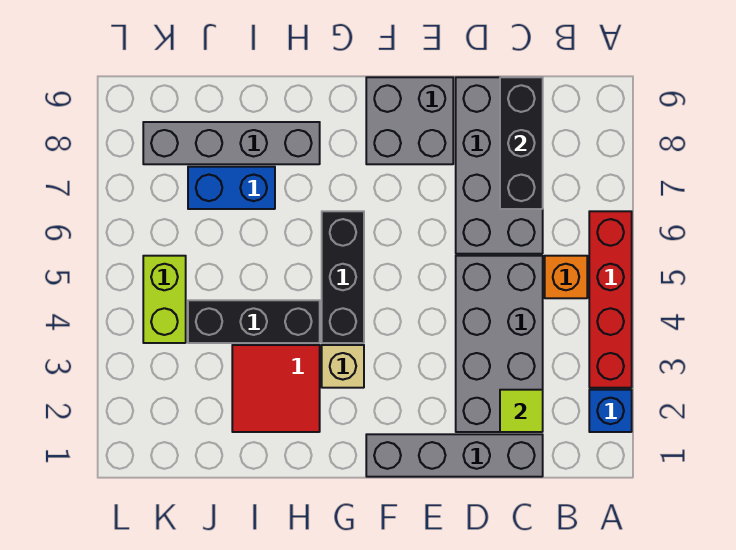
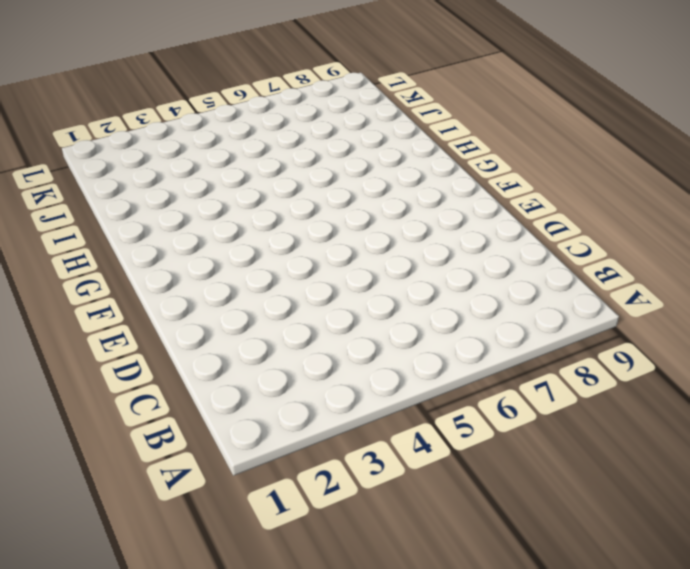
none -> blue 1x1 brick [589,390,632,432]
none -> red 1x4 brick [589,211,632,388]
none -> orange 1x1 brick [545,256,587,298]

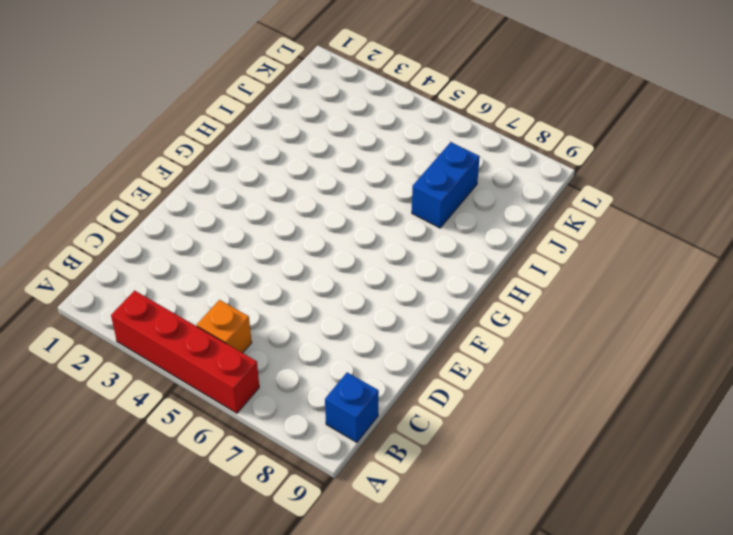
blue 1x1 brick [325,372,379,442] -> blue 1x1 brick moved to [589,390,632,432]
none -> grey 1x4 brick [366,434,543,477]
none -> grey 2x4 brick [456,256,543,432]
none -> grey 2x4 brick [456,77,543,254]

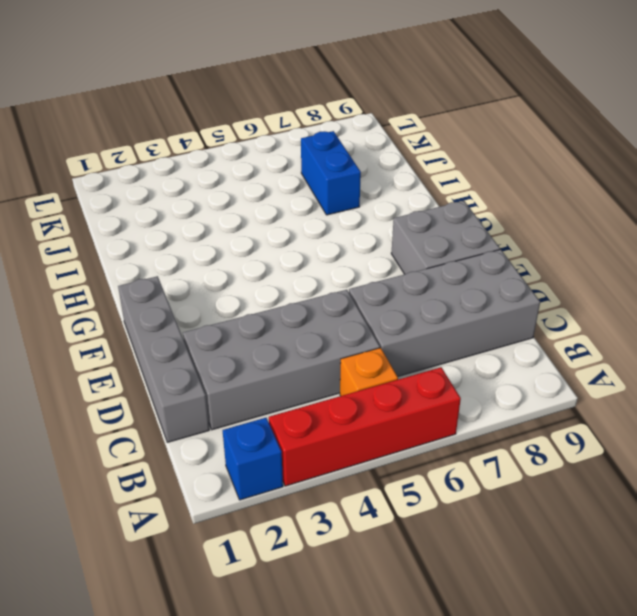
none -> tan 1x1 brick [322,345,364,388]
none -> black 1x3 brick [322,211,364,343]
none -> red 2x2 tile [232,345,320,432]

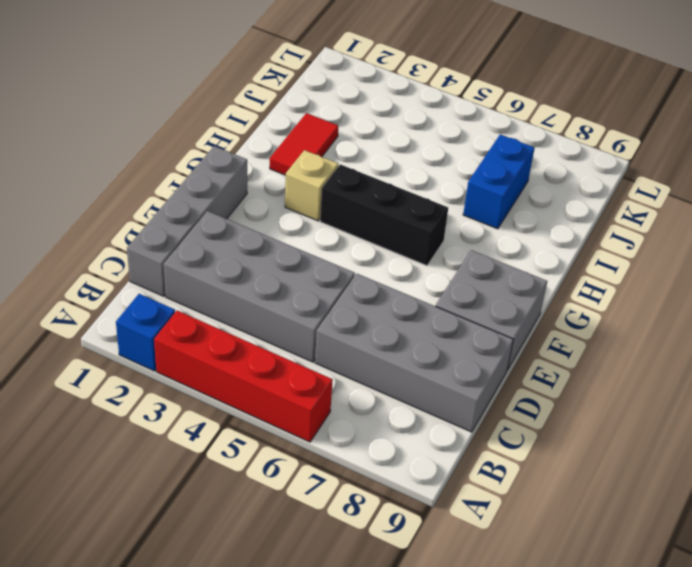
red 1x2 tile [270,113,338,175] -> red 2x2 tile [232,345,320,432]
none -> orange 1x1 brick [545,256,587,298]
none -> black 1x3 brick [188,300,320,343]
none -> grey 1x4 brick [143,122,320,164]

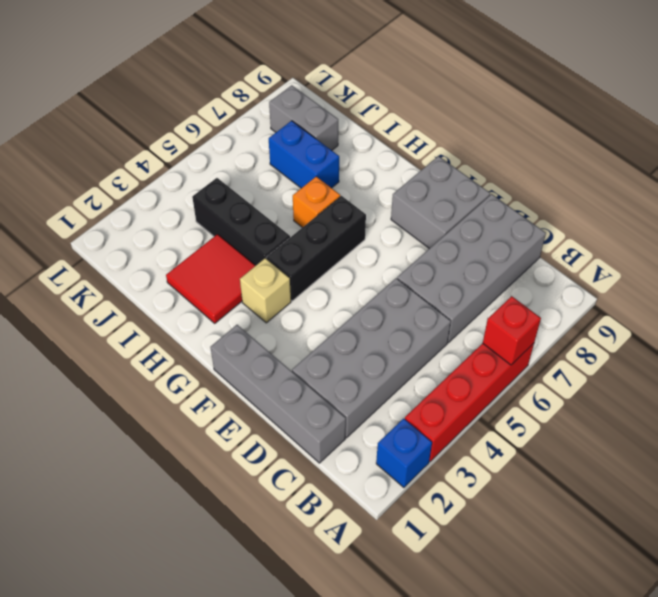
red 1x1 brick [483,296,541,365] -> none
orange 1x1 brick [293,177,340,228] -> orange 1x1 brick moved to [545,256,587,298]
grey 1x2 brick [269,85,338,150] -> grey 1x4 brick [143,122,320,164]
none -> lime 1x2 brick [143,256,186,343]
none -> lime 1x1 tile [500,390,543,432]
none -> black 1x3 brick [500,77,543,209]

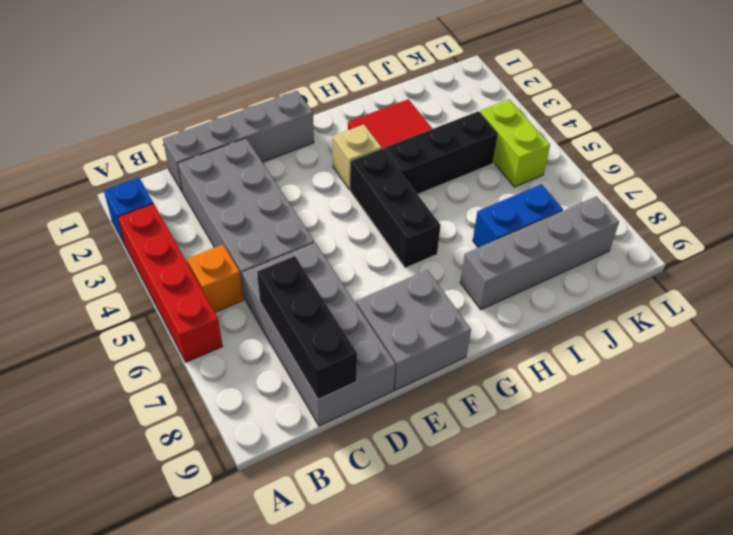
none -> lime 1x1 tile [500,390,543,432]

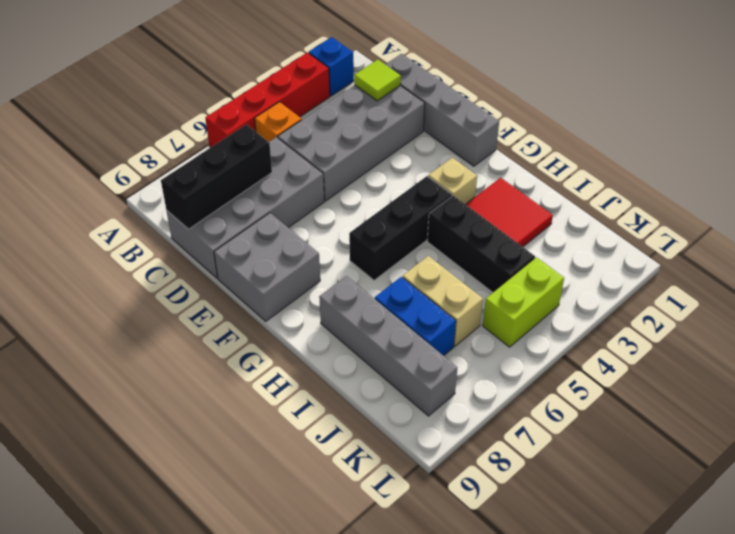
tan 1x2 brick [403,256,483,346] -> none

